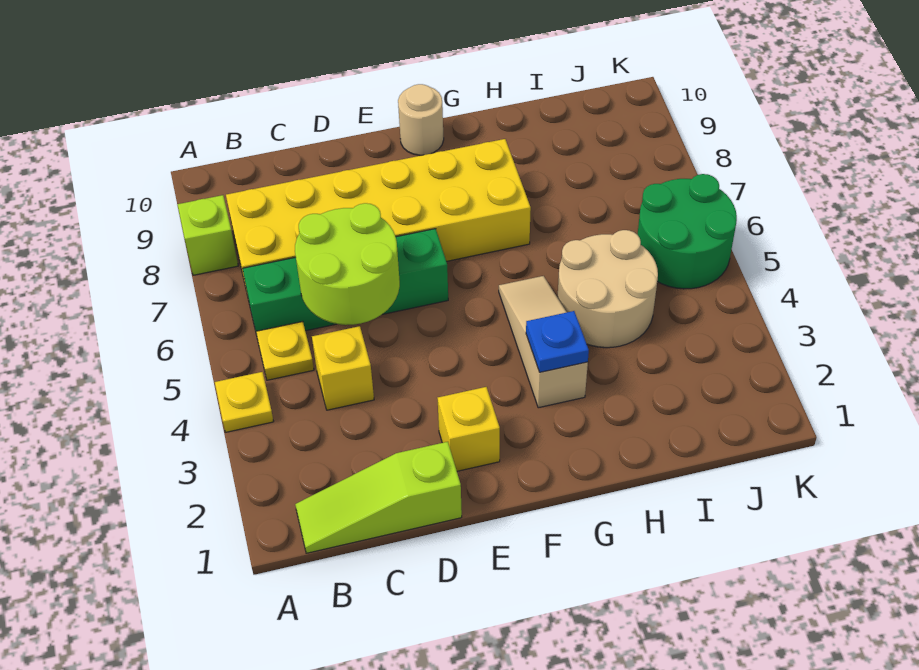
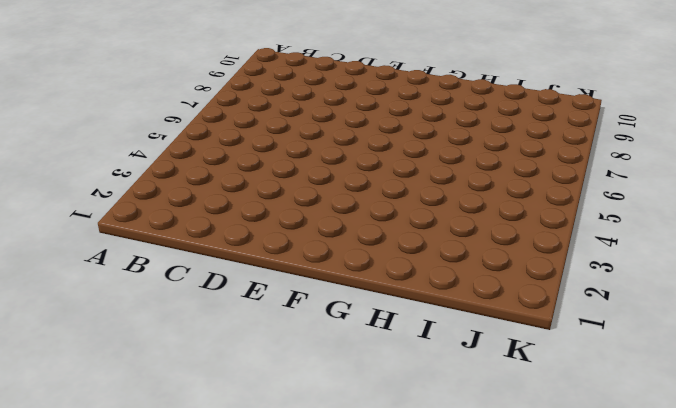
none -> yellow 1x1 plate [215,372,274,432]
none -> lime 1x1 brick [177,195,238,275]
none -> lime 1x3 slope [295,442,462,553]

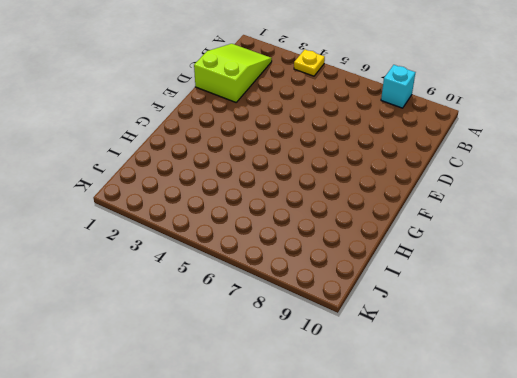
cyan 1x1 brick [381,65,415,108] -> lime 1x1 brick [177,195,238,275]
lime 2x3 slope [194,44,272,102] -> lime 1x3 slope [295,442,462,553]
none -> yellow 1x1 plate [256,322,314,380]
none -> green 1x4 brick [243,229,448,331]
none -> yellow 2x6 brick [226,139,531,296]

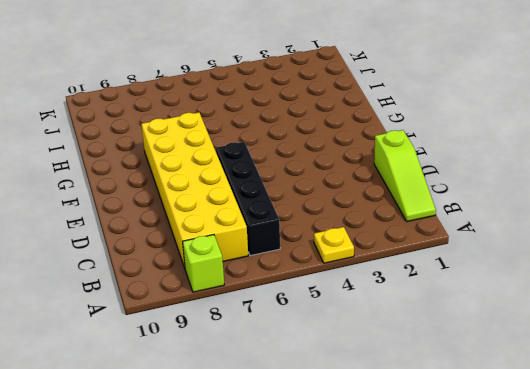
black 1x4 brick [216,142,280,256] -> green 1x4 brick [243,229,448,331]
none -> yellow 1x1 plate [256,322,314,380]
none -> yellow 1x1 brick [312,326,374,410]
none -> yellow 1x1 brick [438,387,500,471]

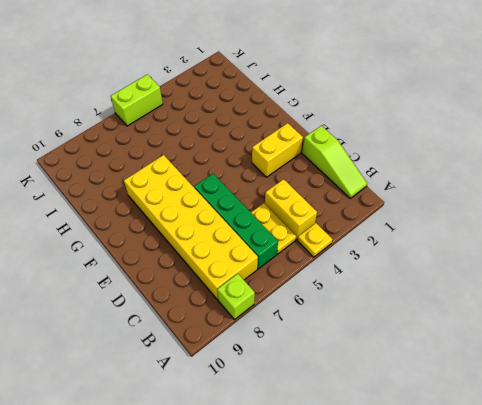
yellow 1x2 brick [265,179,317,240] -> yellow 1x1 brick [312,326,374,410]
yellow 1x2 plate [251,203,296,254] -> yellow 1x1 plate [256,322,314,380]
yellow 1x2 brick [252,123,303,177] -> yellow 1x1 brick [438,387,500,471]
lime 1x2 brick [111,74,163,126] -> green 2x2 round brick [637,174,737,289]
none -> tan 1x1 round brick [398,84,444,155]
none -> tan 1x3 slope [499,276,588,408]
none -> tan 2x2 round brick [557,230,658,348]

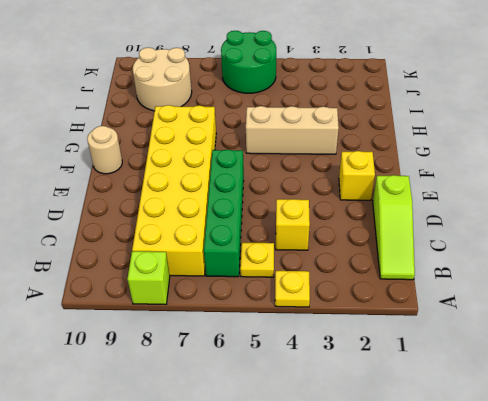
tan 1x3 brick [246,106,339,154] -> tan 1x3 slope [499,276,588,408]
tan 2x2 round brick [133,48,192,111] -> tan 2x2 round brick moved to [557,230,658,348]
none -> lime 2x2 round brick [295,203,400,325]
none -> blue 1x1 plate [526,311,589,372]

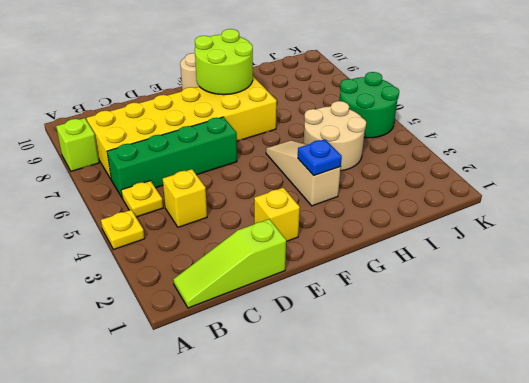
lime 2x2 round brick [195,29,253,95] -> lime 2x2 round brick moved to [295,203,400,325]

